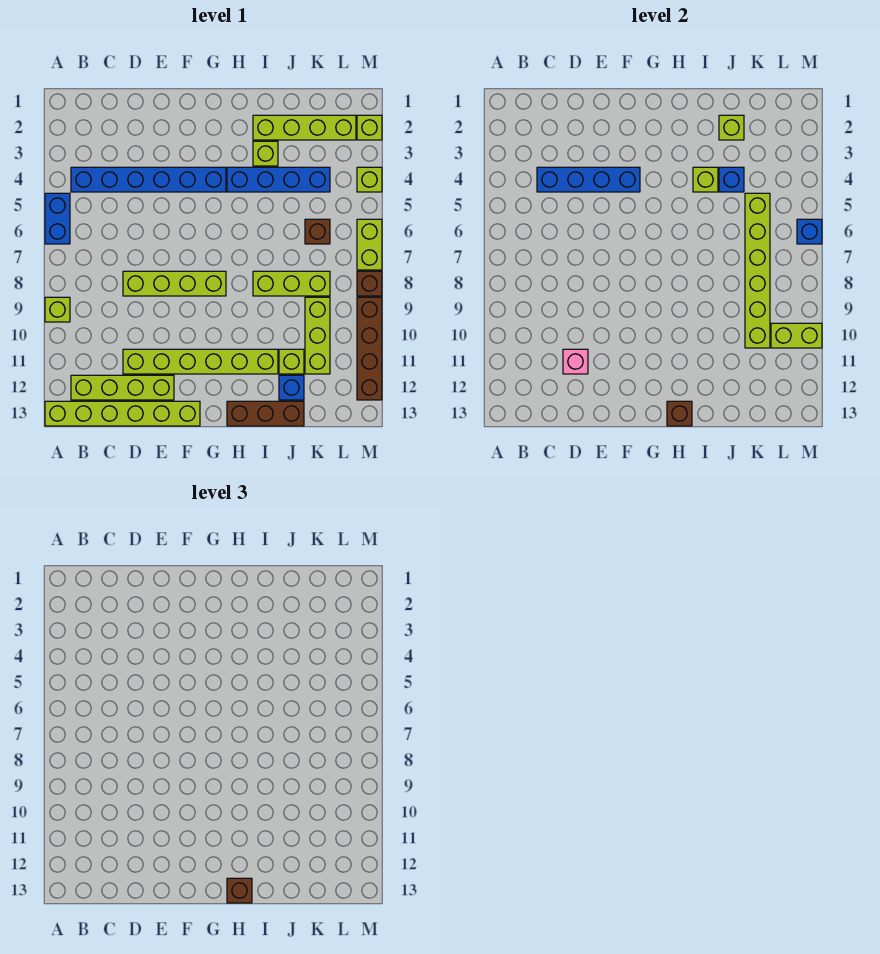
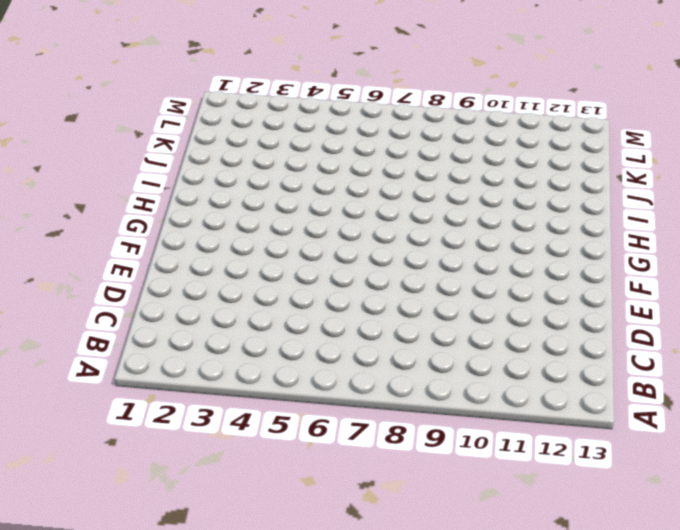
none -> blue 1x2 brick [45,193,70,244]
none -> lime 1x1 brick [45,297,70,322]
none -> lime 1x6 brick [45,401,200,426]
none -> blue 1x6 brick [71,167,226,192]

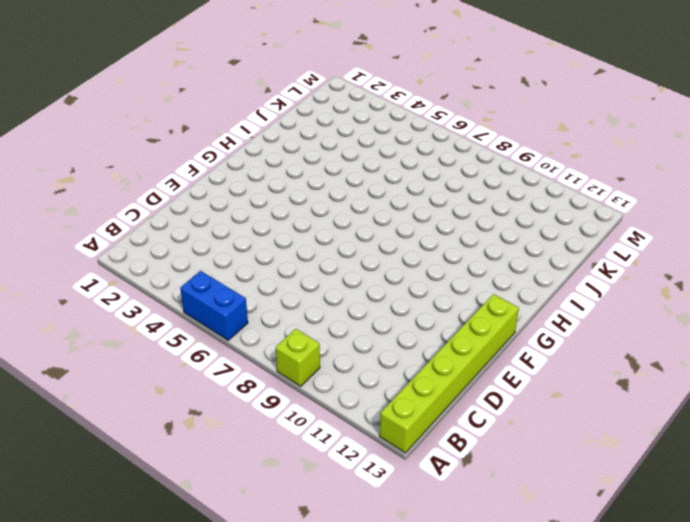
none -> blue 1x6 brick [71,167,226,192]
none -> lime 1x4 brick [71,375,174,400]
none -> lime 1x4 brick [123,271,226,296]
none -> lime 1x6 brick [123,349,278,374]

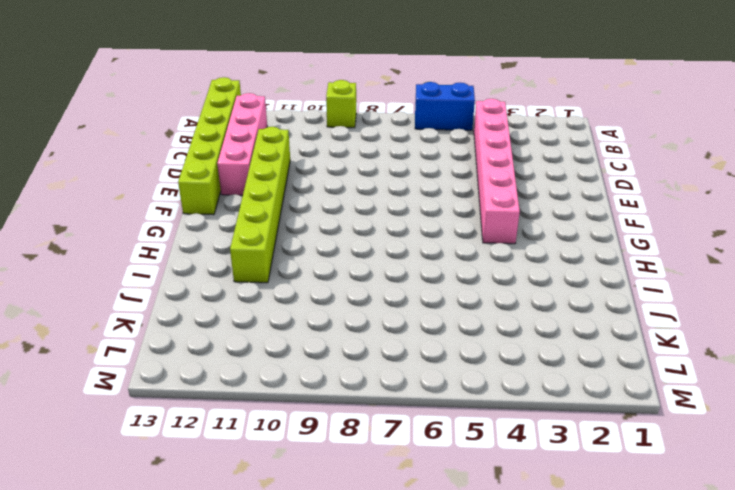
pink 1x6 brick [474,99,520,244] -> blue 1x6 brick [71,167,226,192]
pink 1x4 brick [217,93,267,195] -> lime 1x4 brick [71,375,174,400]
none -> lime 1x4 brick [123,271,226,296]
none -> blue 1x4 brick [227,167,330,192]
none -> brown 1x3 brick [227,401,304,426]
none -> lime 1x4 brick [253,115,356,140]

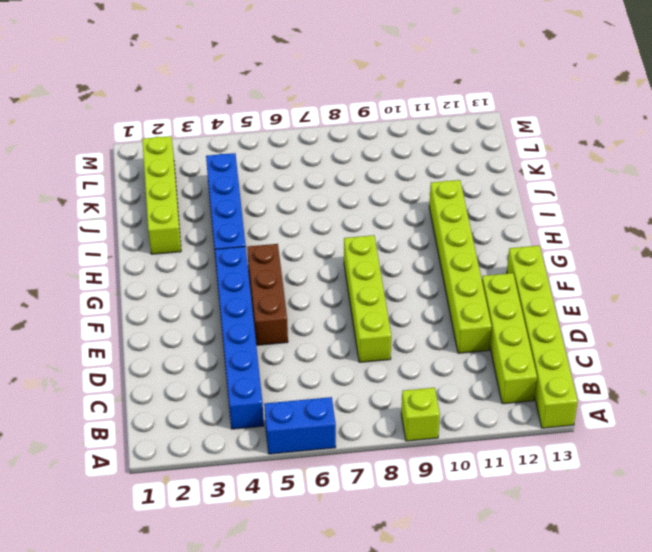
brown 1x3 brick [247,244,288,345] -> brown 1x3 brick moved to [227,401,304,426]
none -> lime 1x1 brick [253,141,278,166]
none -> lime 1x3 brick [253,271,330,296]
none -> lime 1x1 brick [279,349,304,374]
none -> blue 1x1 brick [279,375,304,400]

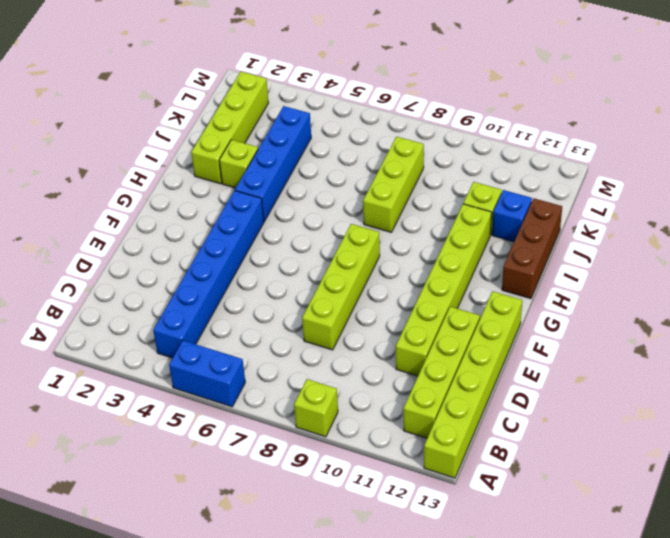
none -> brown 1x1 brick [305,219,330,244]
none -> lime 1x3 brick [305,297,330,374]
none -> lime 1x1 brick [357,115,382,140]
none -> lime 1x1 brick [357,167,382,192]

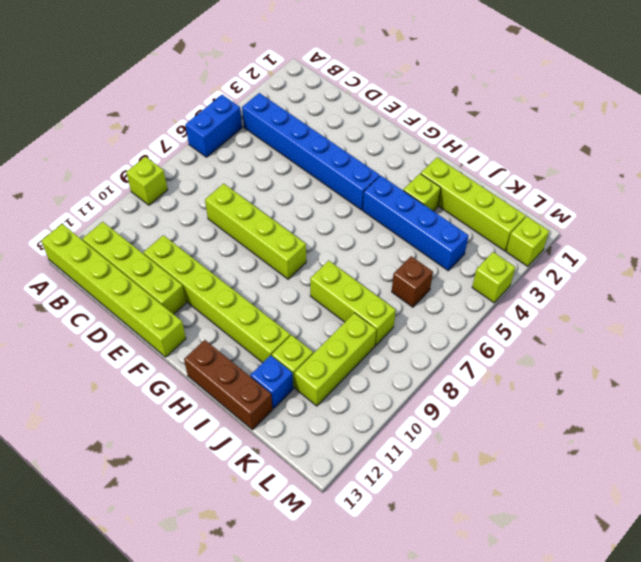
none -> lime 1x2 brick [357,219,382,270]
none -> brown 1x1 brick [357,271,382,296]
none -> brown 1x4 brick [357,297,382,400]
none -> blue 1x4 brick [537,167,640,192]

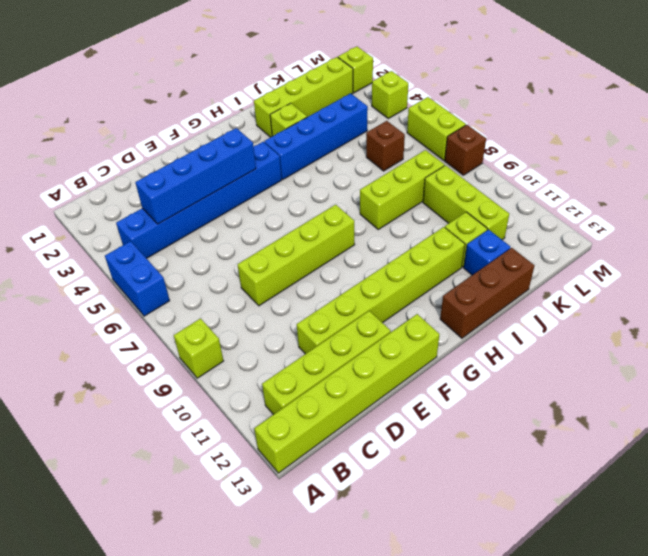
none -> brown 1x4 brick [357,297,382,400]
none -> pink 1x1 brick [563,349,588,374]
none -> brown 1x1 brick [667,401,692,426]
none -> lime 1x1 brick [693,167,718,192]

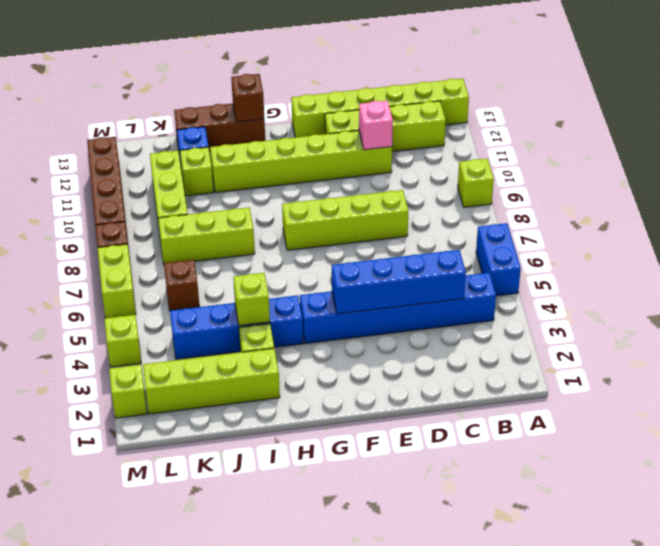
none -> lime 1x1 brick [719,115,744,140]
none -> blue 1x1 brick [719,167,744,192]
none -> lime 1x6 brick [745,193,770,348]
none -> lime 1x2 brick [771,323,822,348]

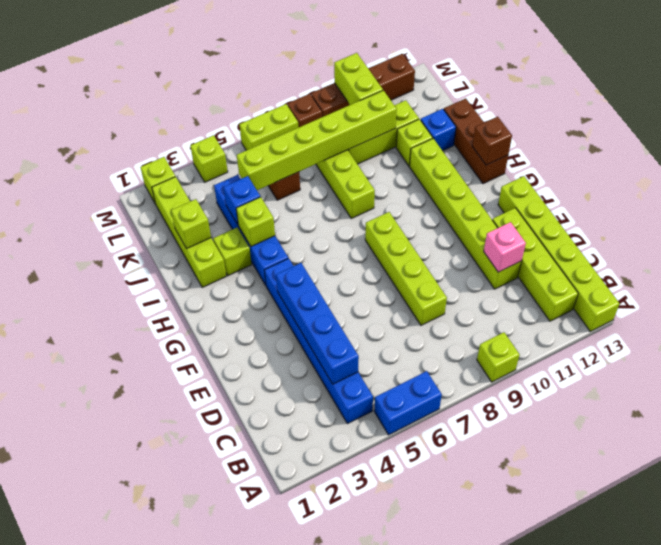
none -> blue 1x1 brick [797,219,822,244]
none -> brown 1x1 brick [227,878,252,903]

